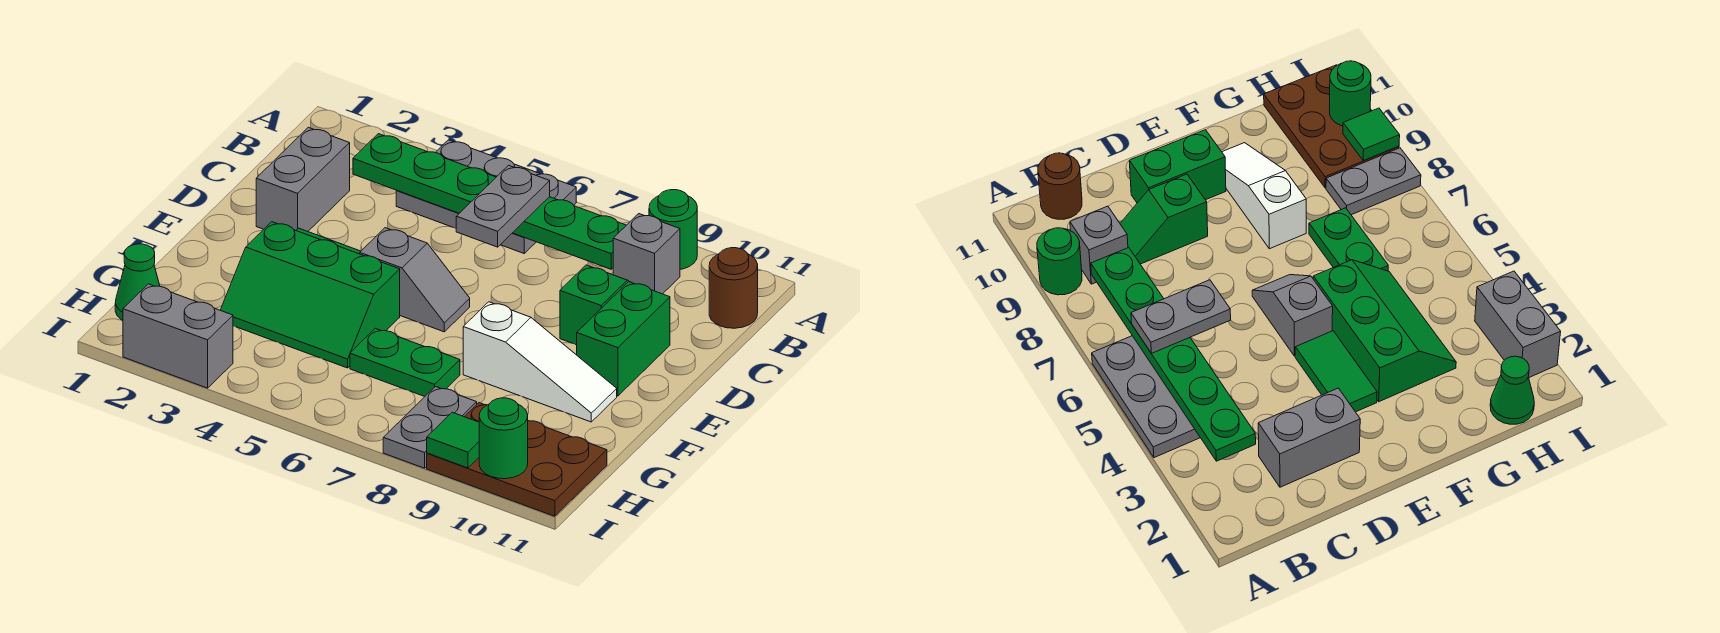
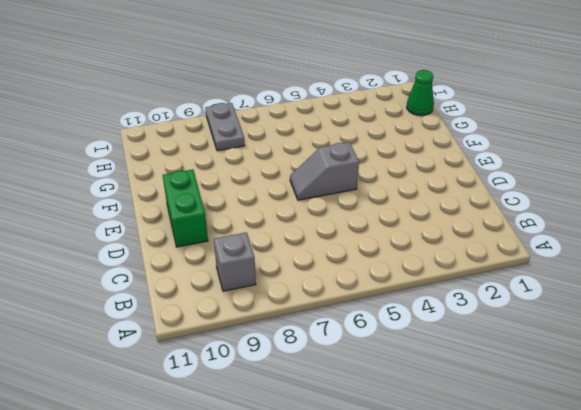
none -> grey 2x3 plate [396,140,576,253]
none -> green 1x1 round brick [649,190,697,269]
none -> brown 1x1 round brick [709,248,758,328]

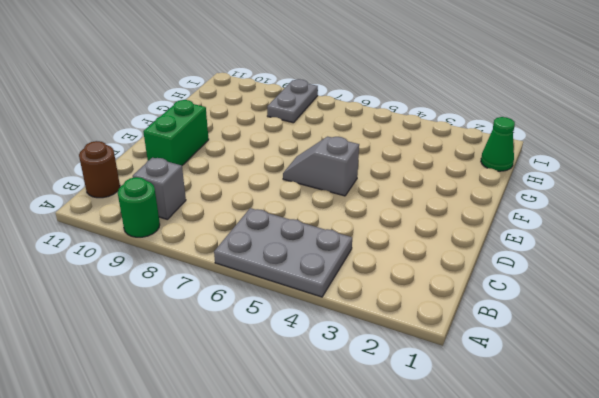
none -> grey 1x2 brick [256,127,350,231]
none -> green 1x2 slope [560,265,630,345]
none -> green 1x2 tile [1295,331,1377,412]

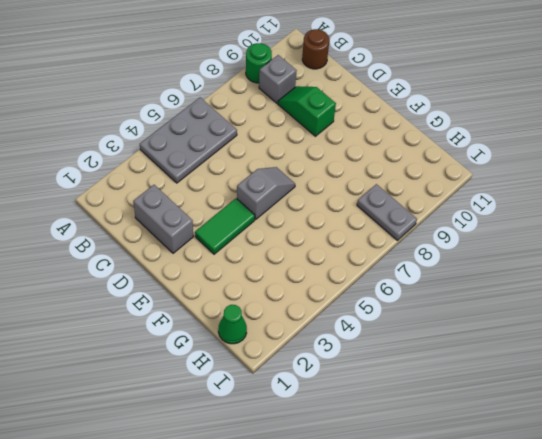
none -> green 1x2 brick [577,282,670,396]
none -> green 2x3 slope [221,222,400,368]
none -> white 1x3 slope [463,302,617,422]

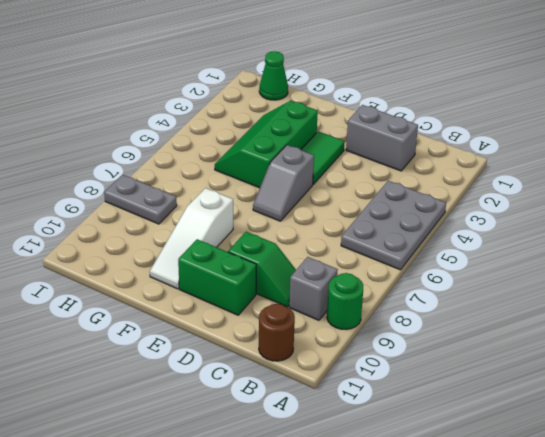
none -> green 1x2 plate [350,328,460,397]
none -> brown 2x3 plate [427,403,607,516]
none -> grey 1x2 brick [123,284,233,388]

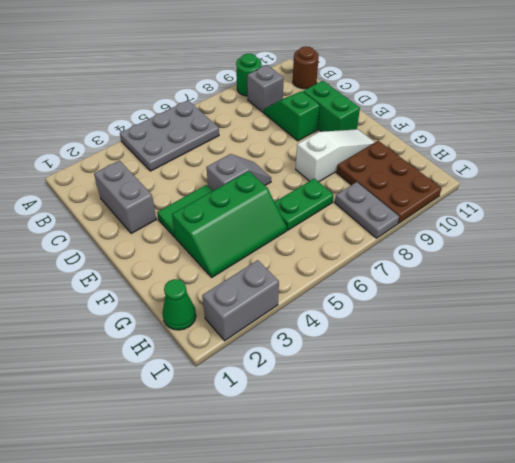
brown 2x3 plate [336,141,442,223] -> brown 2x3 plate turned to [427,403,607,516]
none -> green 1x6 plate [353,134,626,269]
none -> green 1x1 tile [427,412,479,468]
none -> green 1x1 round brick [479,398,528,479]

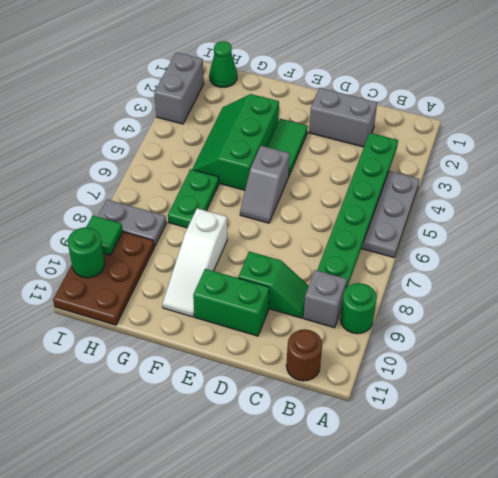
none -> grey 1x2 plate [456,165,550,247]

